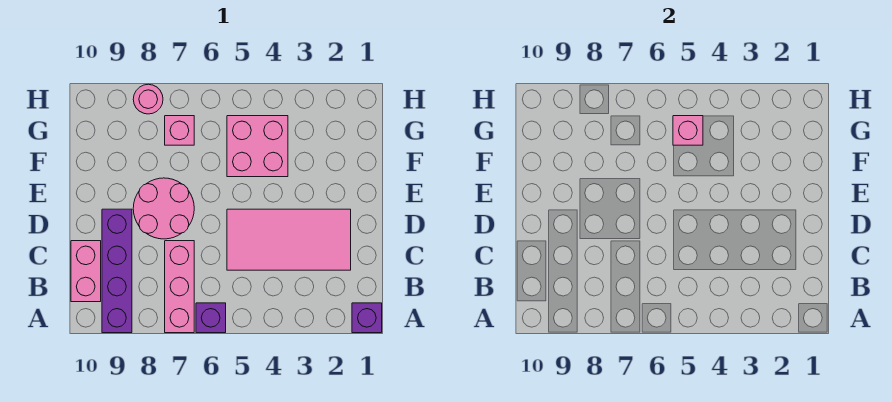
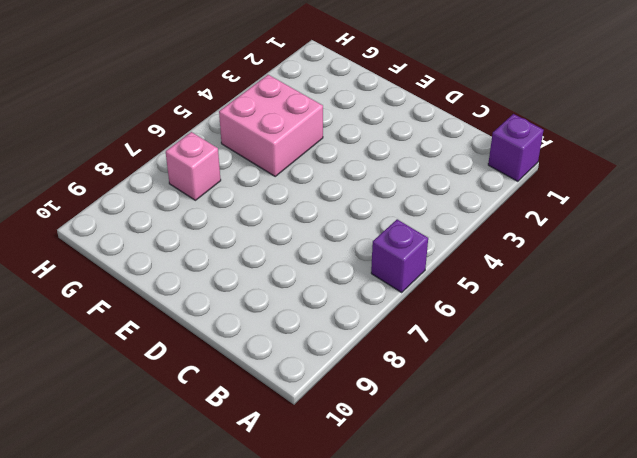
none -> pink 1x3 brick [165,241,194,333]
none -> purple 1x4 brick [102,209,132,333]

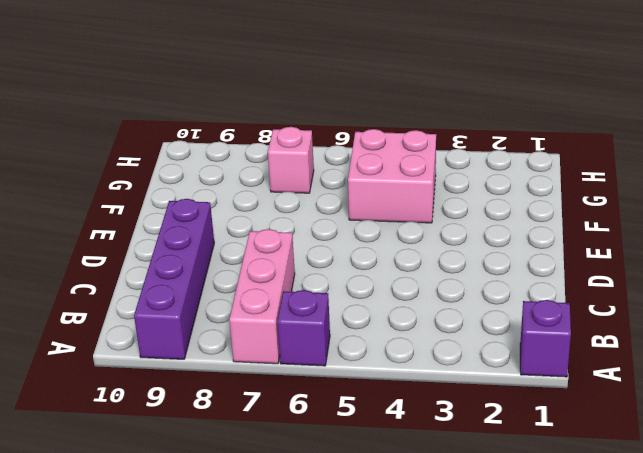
none -> pink 1x2 brick [71,241,101,302]
none -> pink 2x4 tile [227,209,351,270]

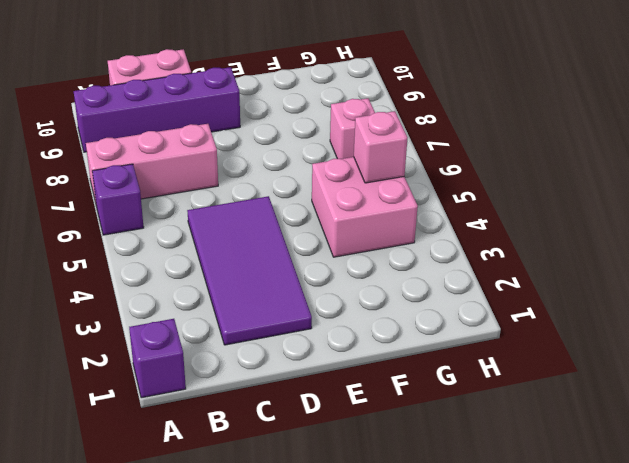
purple 2x4 tile [187,196,312,345] -> pink 2x4 tile [227,209,351,270]
none -> pink 2x2 round brick [133,178,194,239]
none -> pink 1x1 round brick [133,84,163,114]

